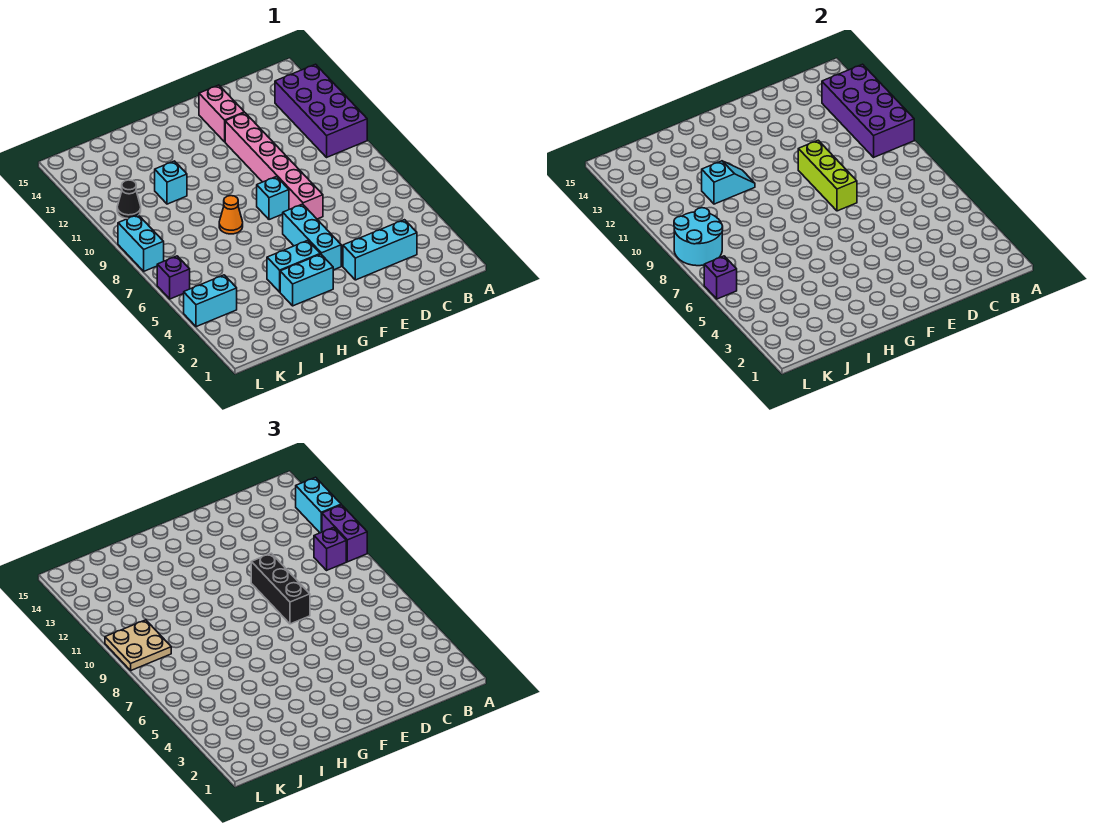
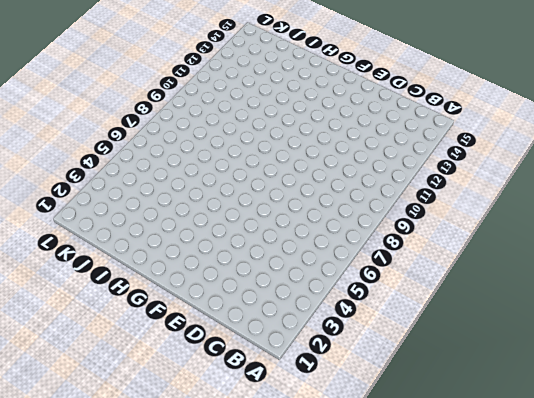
none -> purple 2x4 brick [275,64,367,157]
none -> cyan 1x3 brick [343,220,417,280]
none -> pink 1x6 brick [225,113,323,219]

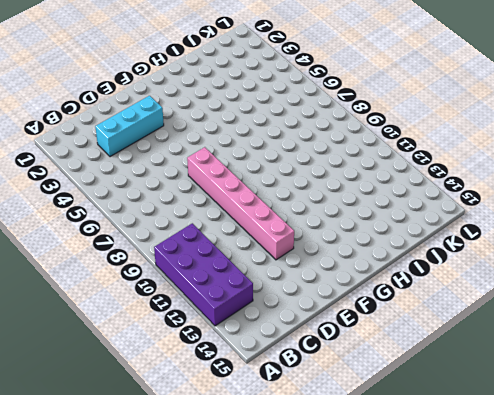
none -> pink 1x2 brick [199,85,244,142]
none -> cyan 1x3 brick [283,204,341,270]
none -> cyan 1x1 brick [257,177,289,220]

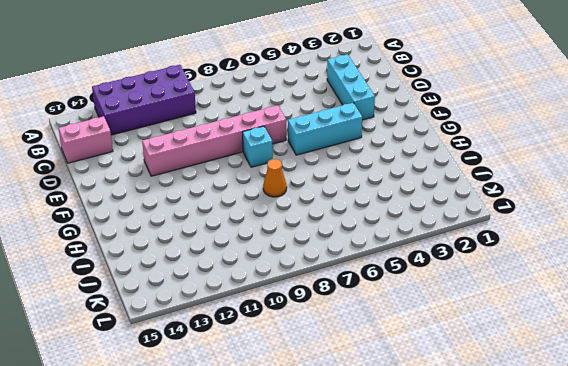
pink 1x2 brick [59,116,113,163] -> pink 1x2 brick moved to [199,85,244,142]
none -> cyan 1x2 brick [280,254,333,306]
none -> cyan 1x2 brick [267,240,320,292]
none -> cyan 1x1 brick [155,161,187,204]

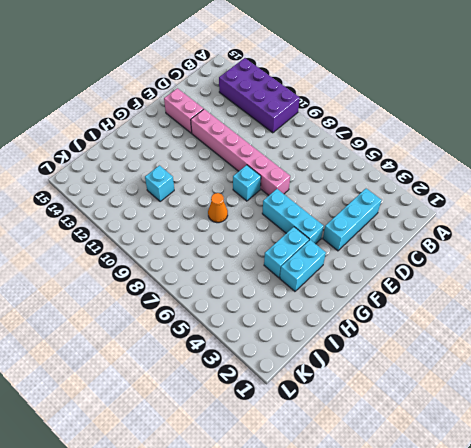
none -> cyan 1x2 brick [184,275,237,327]
none -> black 1x1 cone [117,180,141,219]
none -> purple 1x1 brick [157,256,190,299]

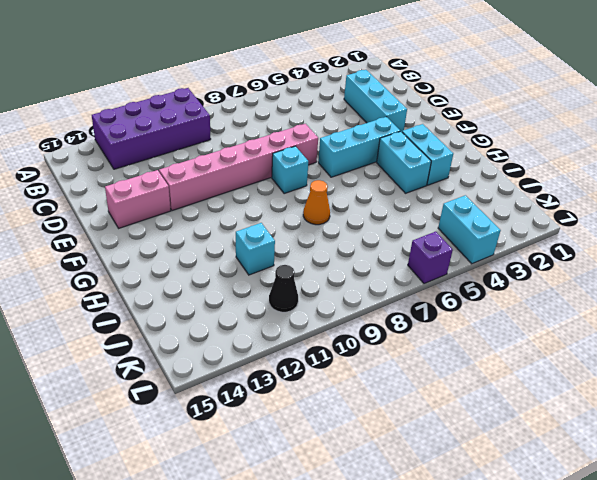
none -> cyan 1x2 brick [118,215,164,271]
none -> purple 2x4 brick [822,64,914,157]
none -> lime 1x3 brick [798,140,857,211]

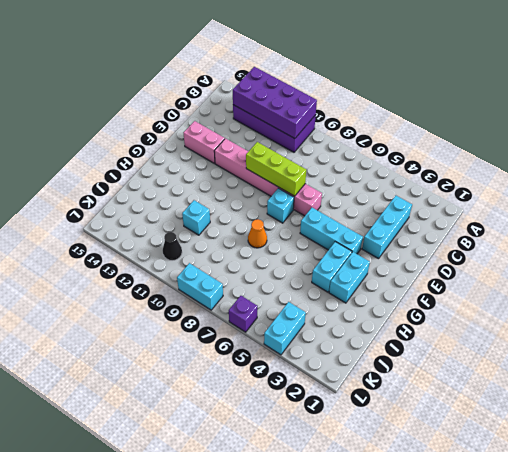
none -> cyan 1x2 slope [702,161,755,204]
none -> cyan 2x2 round brick [674,208,723,266]
none -> purple 1x1 brick [704,256,737,299]

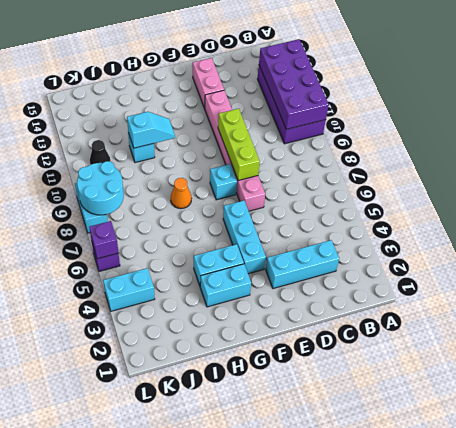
none -> purple 1x2 brick [322,505,367,562]
none -> cyan 1x2 brick [296,477,341,533]
none -> purple 1x1 brick [314,527,346,570]

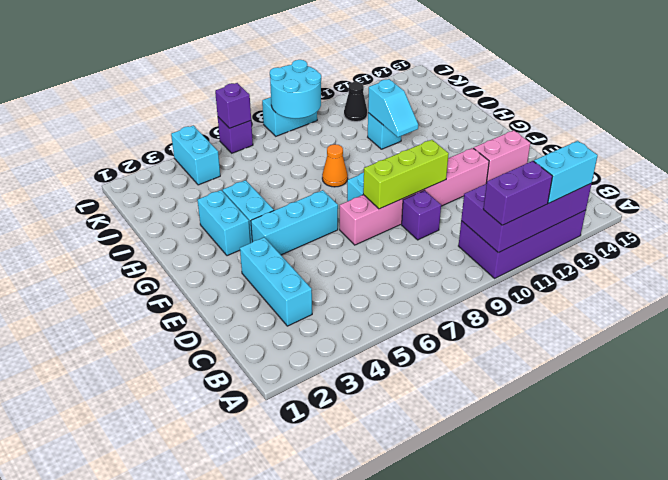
purple 1x1 brick [402,190,441,240] -> purple 1x1 brick moved to [314,527,346,570]
none -> black 1x3 brick [251,553,310,624]
none -> tan 2x2 plate [105,620,171,670]

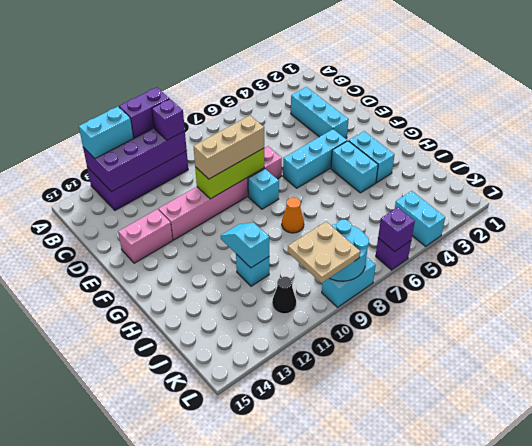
tan 1x3 brick [194,116,264,179] -> black 1x3 brick [251,553,310,624]

